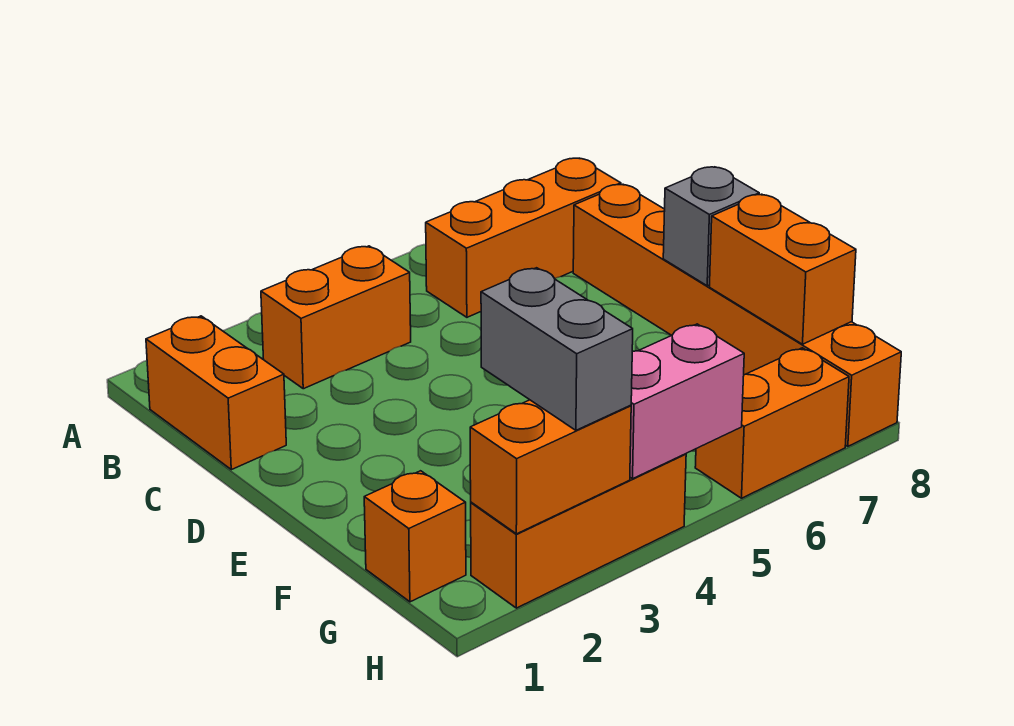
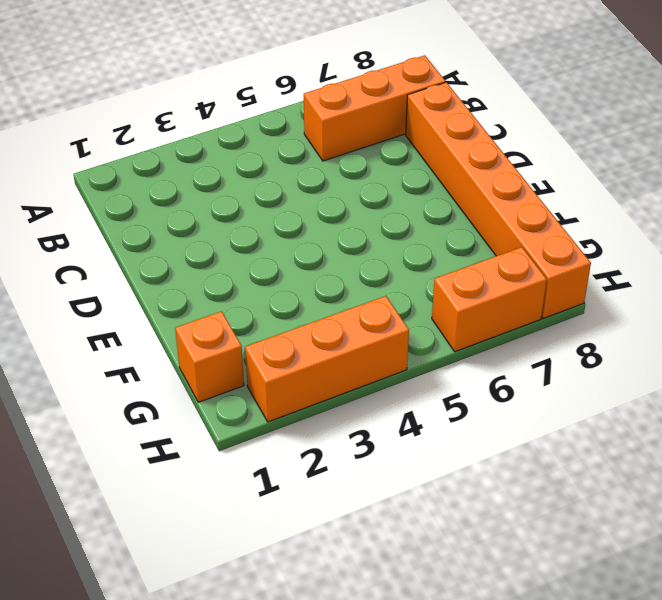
none -> orange 1x2 brick [146,316,286,470]
none -> orange 1x2 brick [261,246,411,389]
none -> grey 1x1 brick [663,167,759,286]

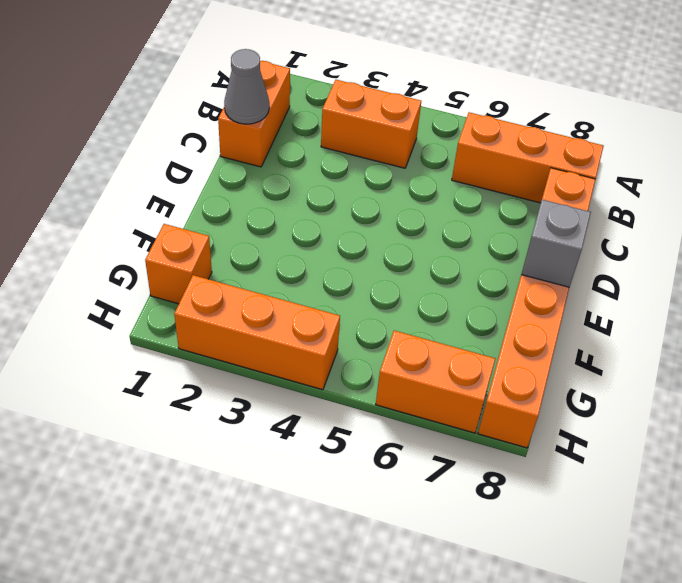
grey 1x1 cone [224,49,269,124] -> none
none -> orange 1x2 brick [710,194,856,344]
none -> orange 1x2 brick [470,400,631,534]
none -> pink 1x2 brick [630,324,744,479]

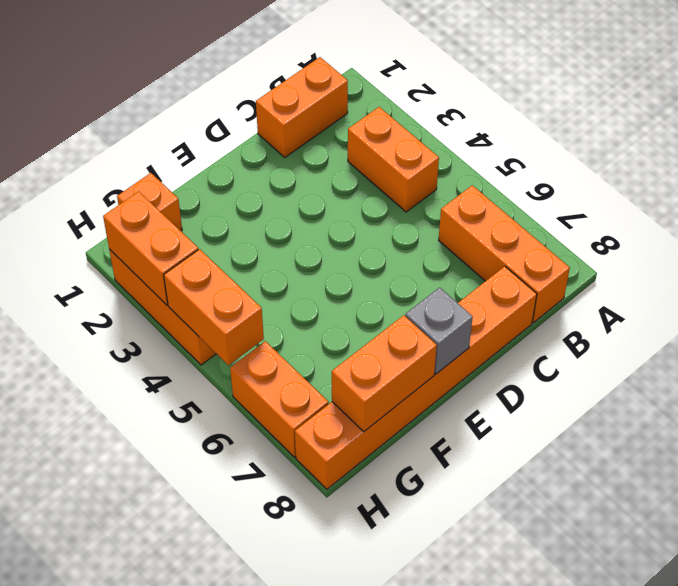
orange 1x2 brick [164,249,264,365] -> pink 1x2 brick [630,324,744,479]
none -> grey 1x2 brick [481,268,633,430]

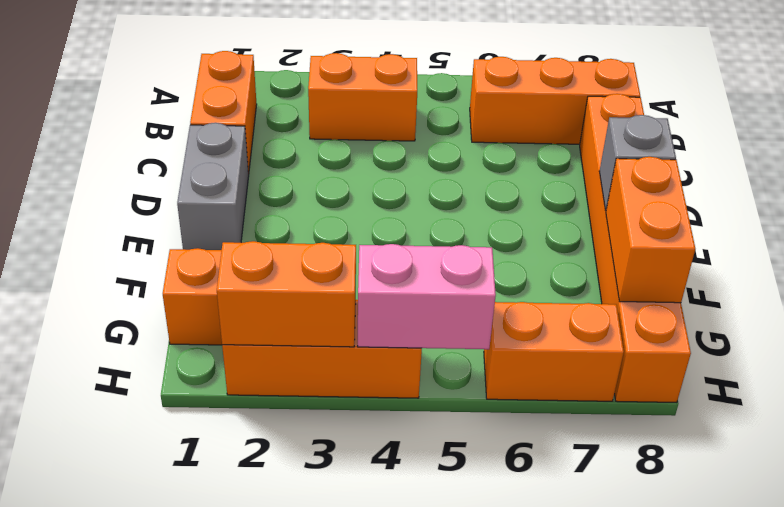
grey 1x2 brick [177,123,249,250] -> grey 1x2 brick moved to [481,268,633,430]

